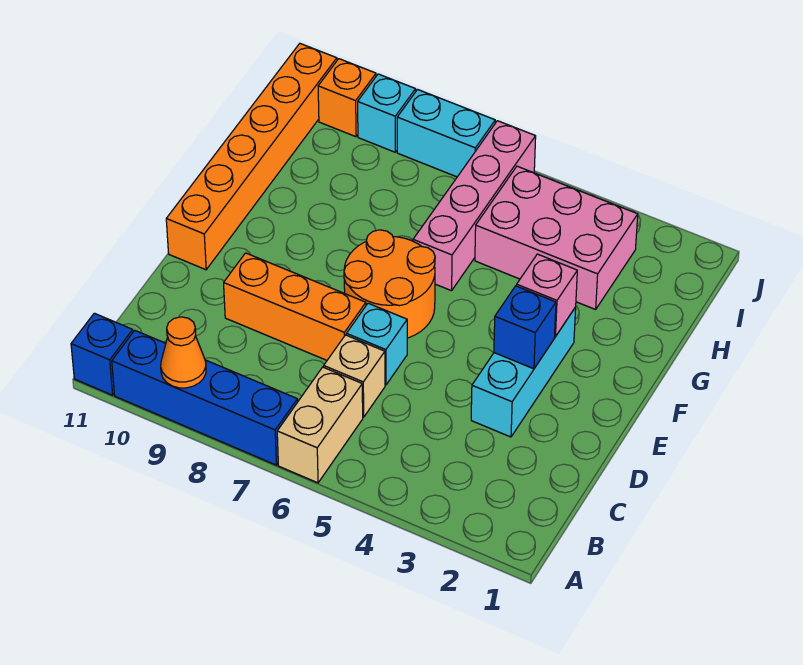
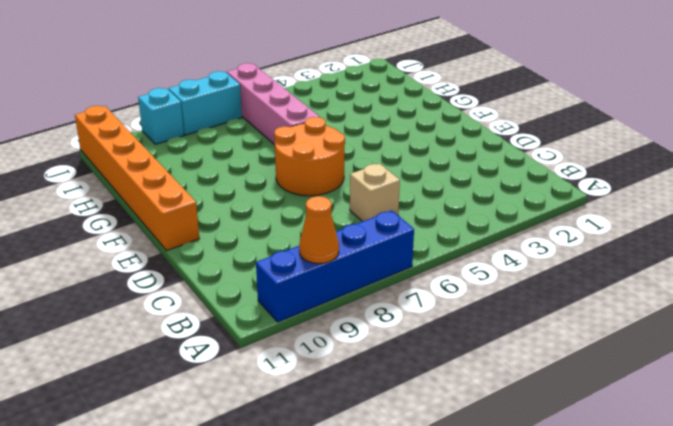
none -> tan 1x2 brick [277,367,363,483]
none -> blue 1x1 brick [71,313,133,395]
none -> cyan 1x3 brick [471,307,576,437]

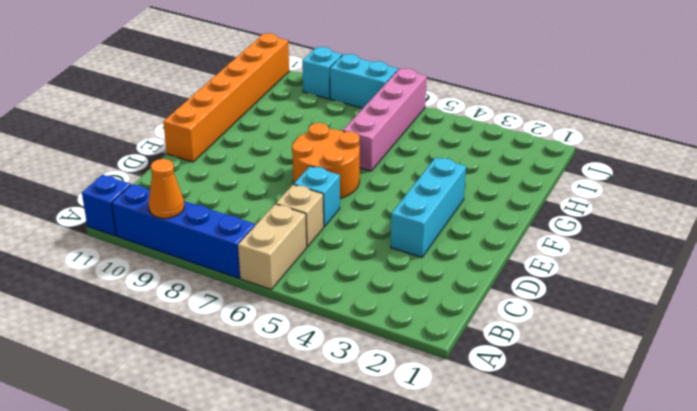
none -> orange 1x3 brick [224,253,366,360]
none -> pink 2x3 brick [475,166,638,309]
none -> orange 1x1 brick [318,59,376,137]

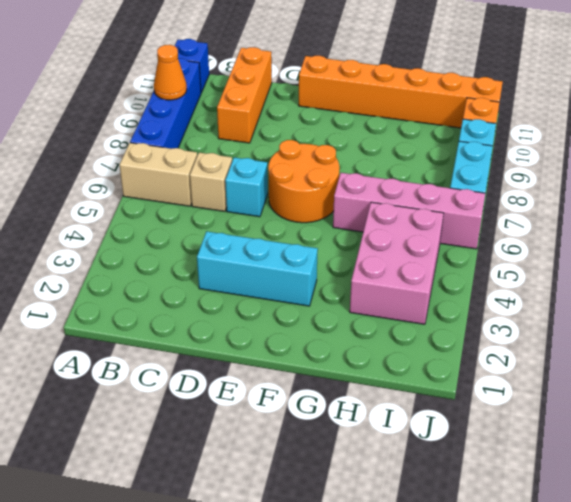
orange 1x3 brick [217,47,272,143] -> orange 1x3 brick moved to [224,253,366,360]
none -> blue 1x1 brick [494,286,556,369]
none -> pink 1x1 brick [517,254,577,336]

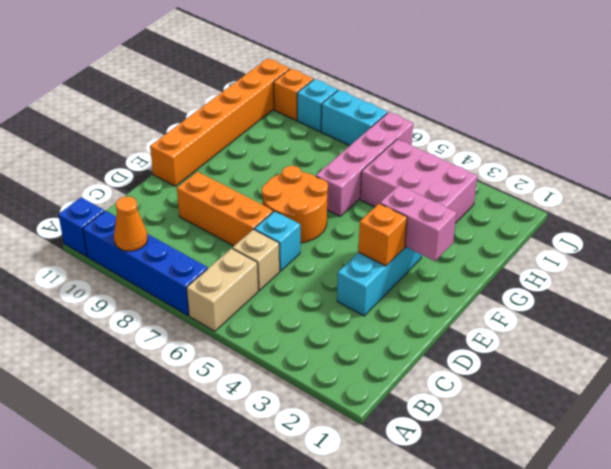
orange 1x1 brick [358,203,407,266] -> blue 1x1 brick [494,286,556,369]
pink 1x2 brick [380,185,457,261] -> pink 1x1 brick [517,254,577,336]

